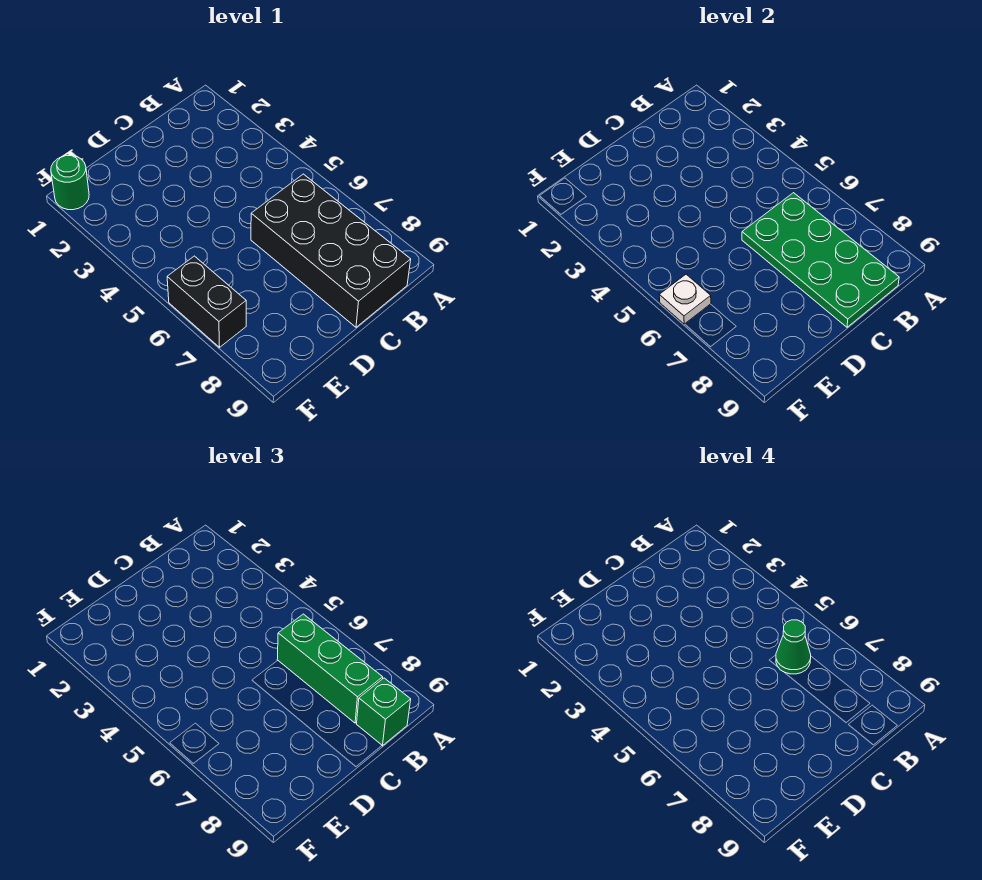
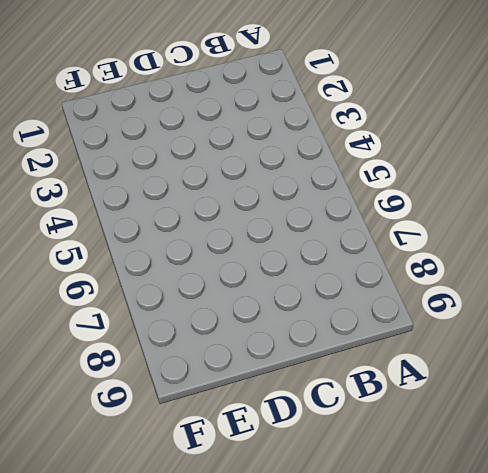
none -> black 2x4 brick [251,174,411,327]
none -> green 1x1 round brick [51,155,89,210]

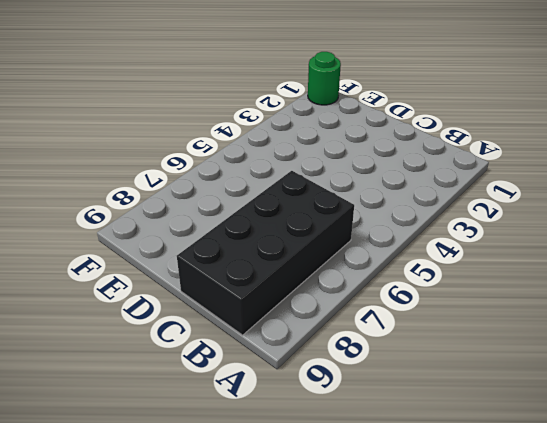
none -> black 1x2 brick [167,256,246,347]
none -> green 2x4 plate [742,193,899,327]

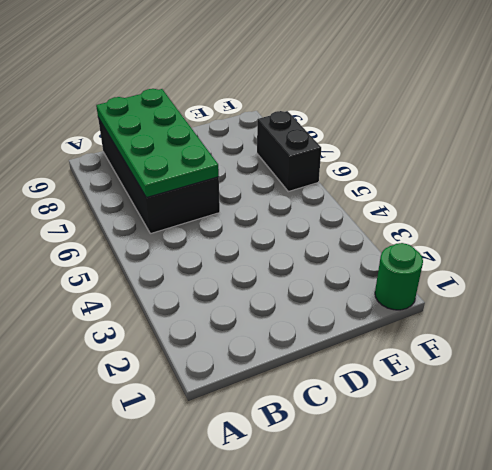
none -> white 1x1 plate [659,274,711,324]
none -> green 1x3 brick [277,614,383,723]

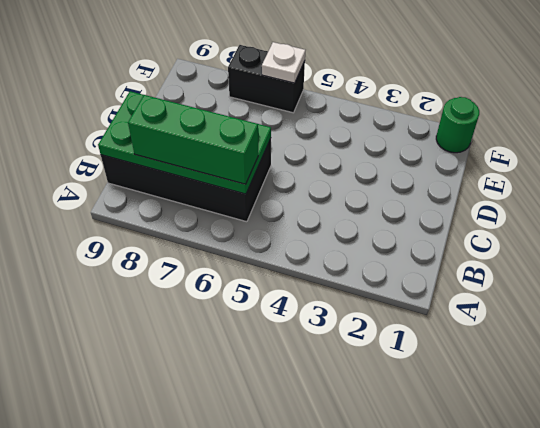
none -> green 1x1 brick [357,678,411,746]
none -> green 1x1 cone [776,620,811,674]

